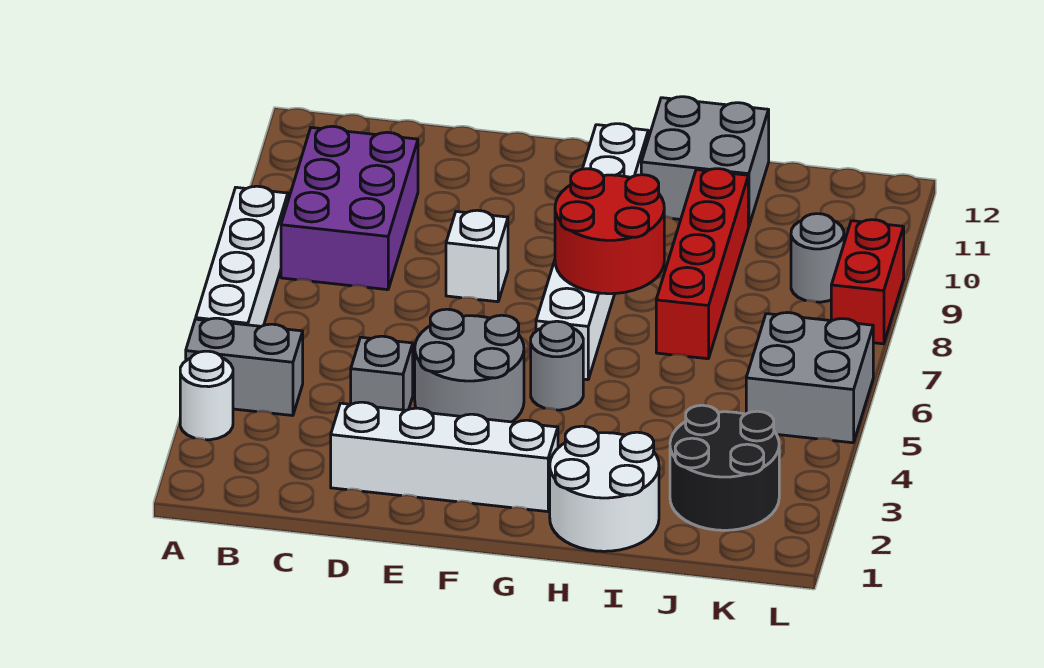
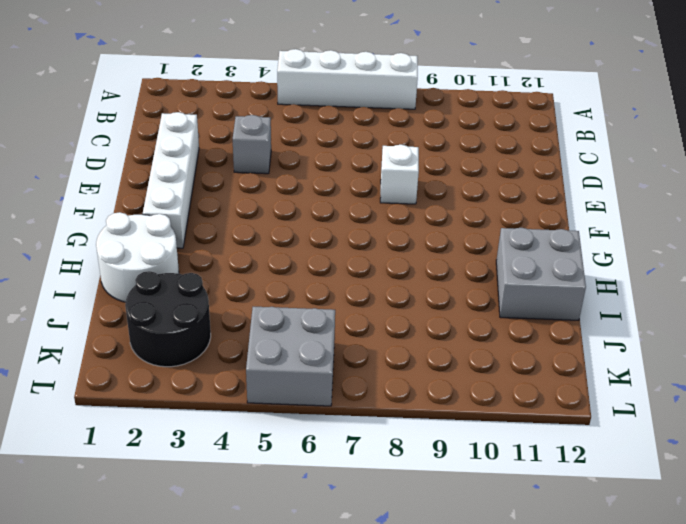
none -> white 1x1 round brick [180,351,233,440]
none -> grey 1x2 brick [186,318,303,416]
none -> purple 2x3 brick [281,126,418,290]

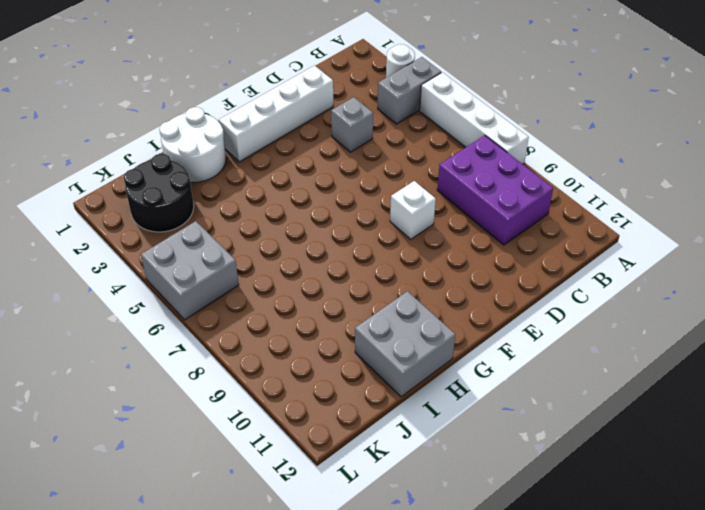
none -> grey 2x2 round brick [415,309,524,422]
none -> grey 1x1 round brick [531,321,583,410]
none -> white 1x6 brick [536,124,648,380]

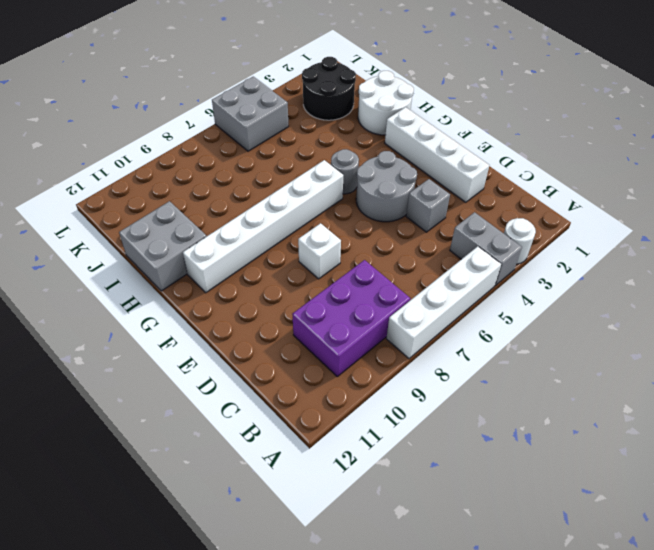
none -> red 1x4 brick [656,169,748,359]
none -> grey 1x1 round brick [791,214,844,302]
none -> red 1x2 brick [831,220,904,344]

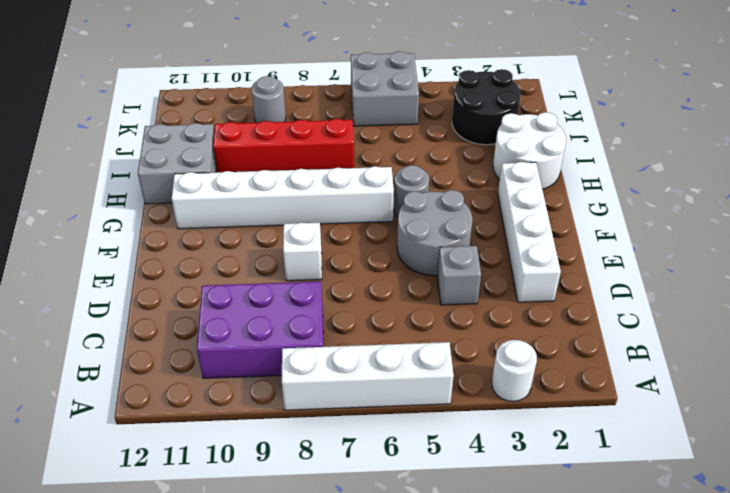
none -> grey 1x2 brick [186,318,303,416]
none -> red 1x2 brick [831,220,904,344]
none -> red 2x2 round brick [555,169,664,294]

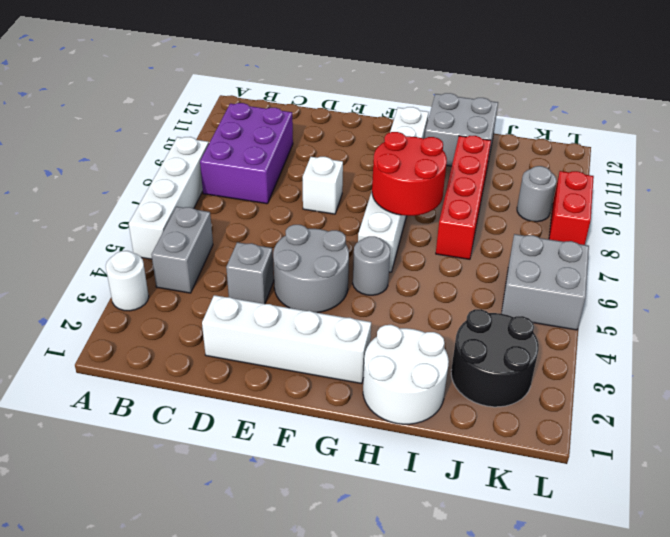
grey 1x2 brick [151,207,213,293] -> grey 1x2 brick turned to [186,318,303,416]

